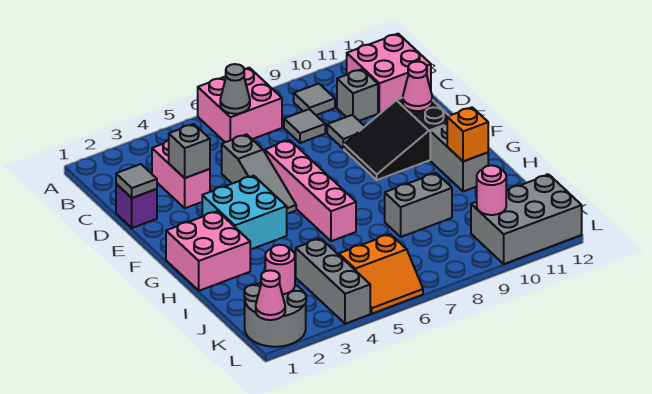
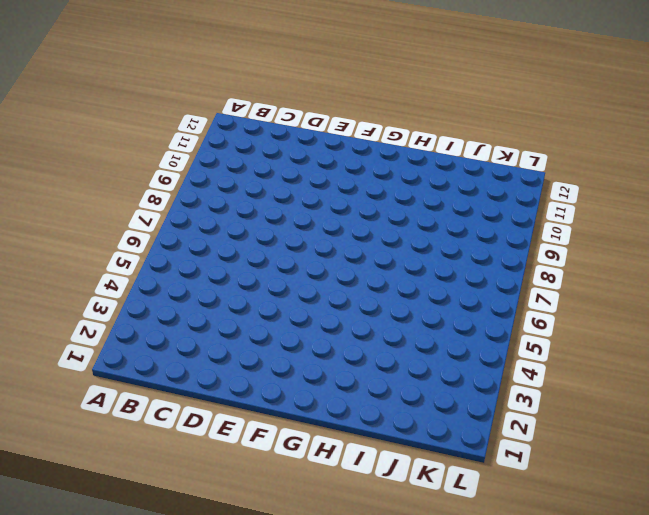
none -> pink 2x2 brick [198,68,282,142]
none -> grey 1x1 tile [294,84,335,115]
none -> pink 2x2 brick [347,34,431,113]

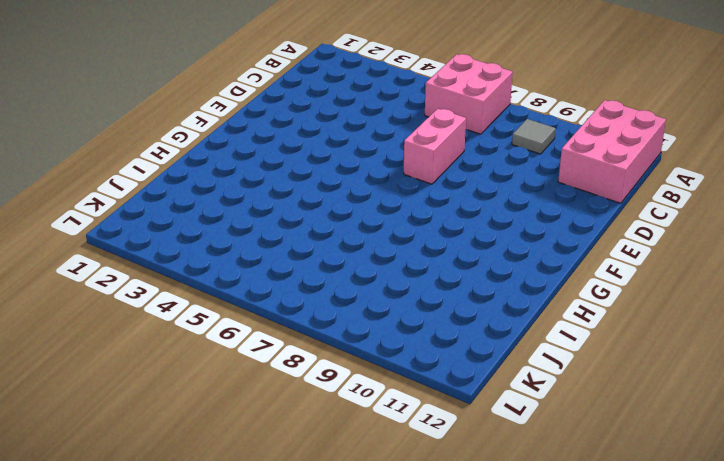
pink 2x3 brick [558,100,666,203] -> pink 2x2 brick [347,34,431,113]
pink 1x2 brick [404,109,466,184] -> pink 1x2 brick moved to [152,140,210,208]
none -> grey 1x1 tile [284,109,325,143]
none -> grey 1x1 brick [337,69,378,121]
none -> purple 1x1 brick [116,184,157,228]

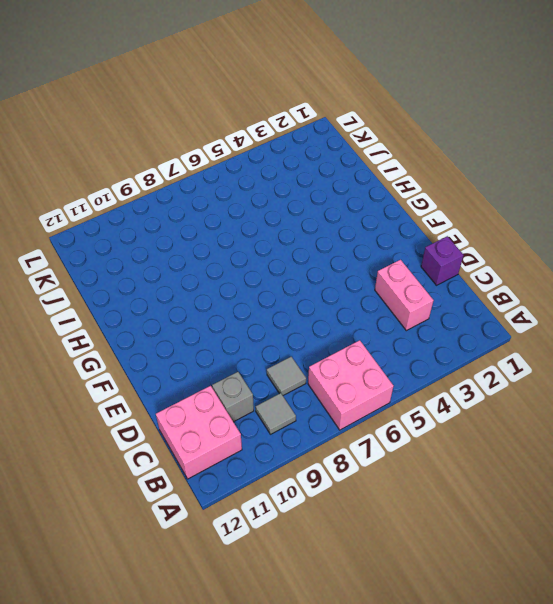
none -> grey 1x3 slope [222,134,296,214]
none -> grey 1x1 tile [327,115,365,149]
none -> pink 1x4 brick [265,140,356,241]

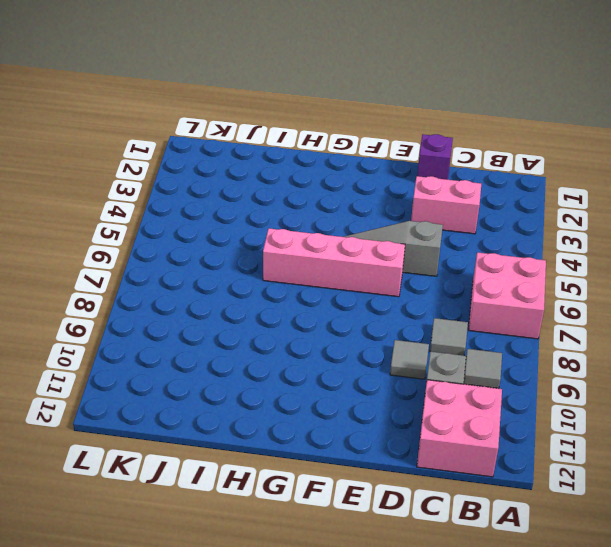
none -> black 2x3 slope [344,98,449,180]
none -> cyan 2x2 brick [202,176,287,250]
none -> pink 2x2 brick [166,211,250,291]

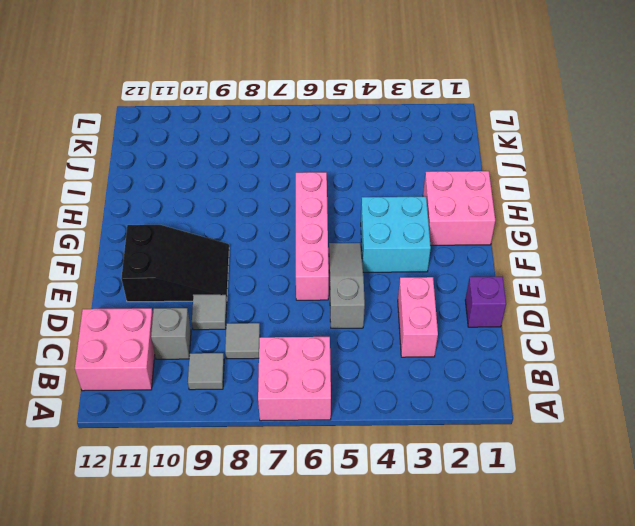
none -> grey 1x2 brick [430,124,488,192]
none -> grey 1x2 brick [385,173,452,237]
none -> grey 1x3 brick [296,238,370,324]

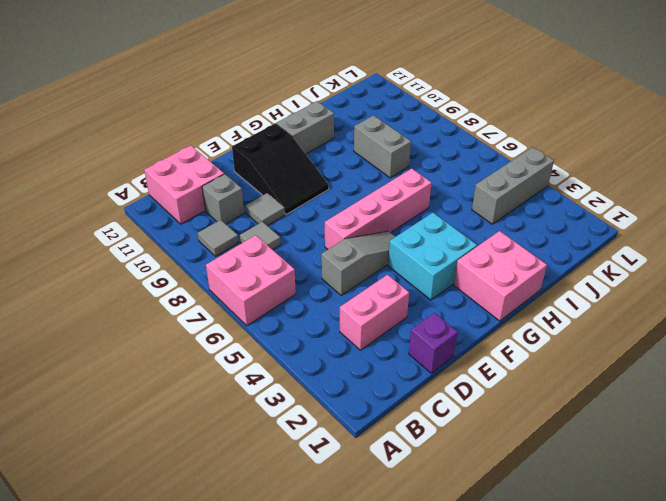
none -> grey 2x2 round brick [244,283,306,347]
none -> orange 2x2 slope [339,234,423,314]
none -> grey 2x3 brick [471,175,582,264]

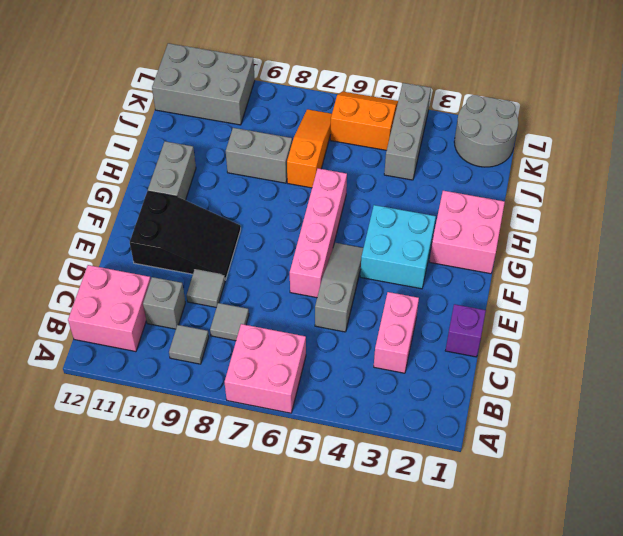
orange 1x3 slope [287,109,332,188] -> none
none -> grey 1x1 cone [220,64,250,114]
none -> grey 1x1 tile [116,164,157,198]
none -> grey 1x1 brick [169,124,210,178]

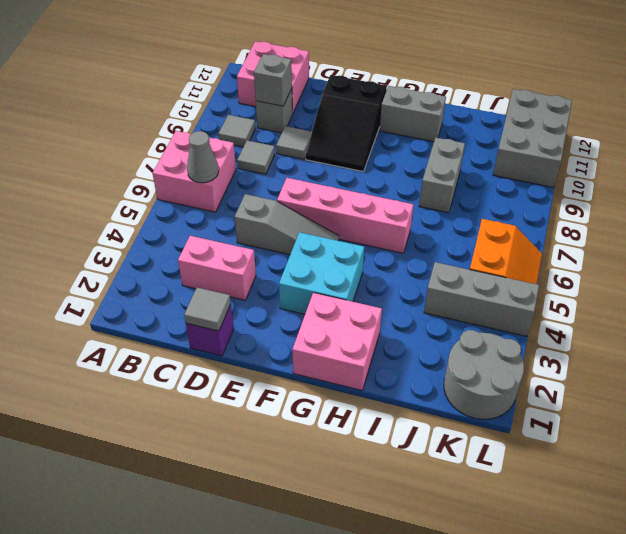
grey 1x1 brick [254,54,292,106] -> grey 1x1 brick moved to [169,124,210,178]
none -> pink 1x1 cone [403,62,432,111]
none -> orange 1x1 brick [447,107,488,161]
none -> pink 1x1 round brick [265,245,295,294]

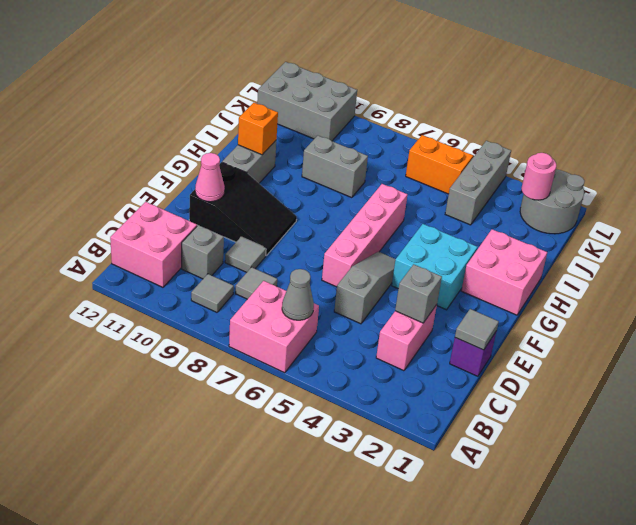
none -> pink 1x1 round brick [477,165,506,215]
none -> pink 1x1 cone [256,270,285,320]

